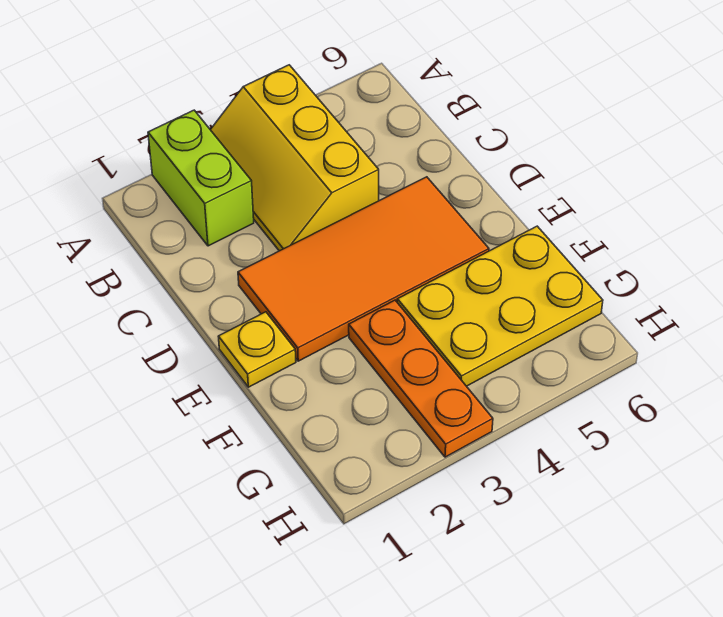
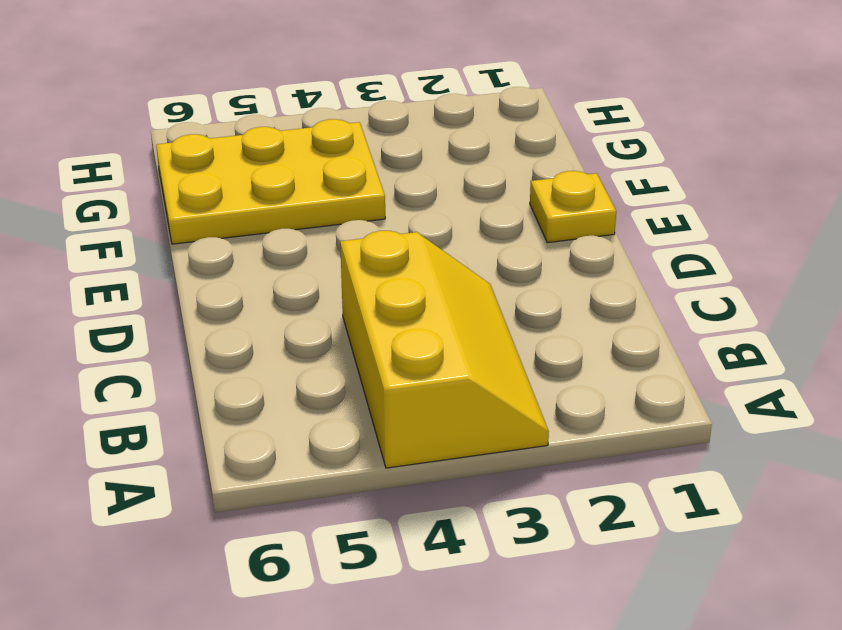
none -> lime 1x2 brick [148,110,254,246]
none -> orange 2x4 tile [238,177,489,361]

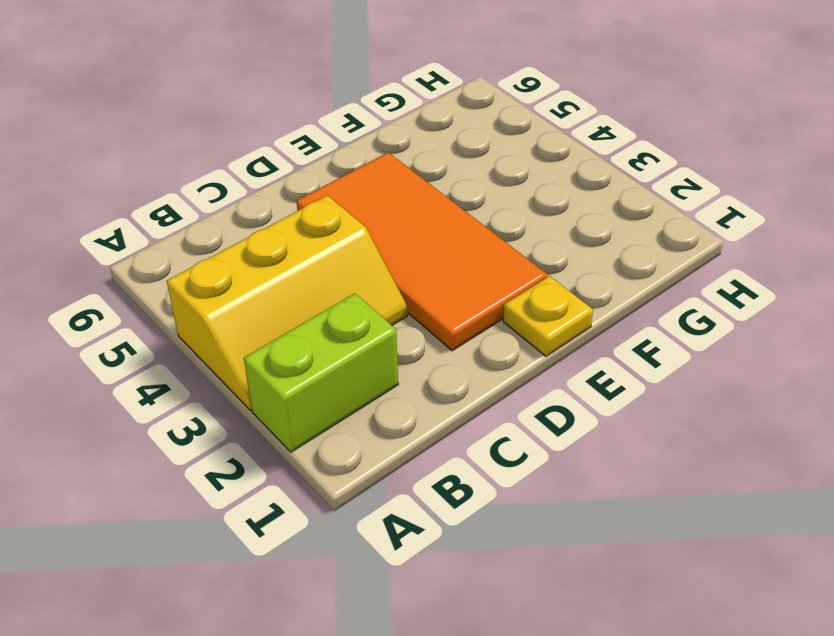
none -> orange 1x3 plate [349,300,493,457]
none -> yellow 2x3 plate [397,226,603,386]

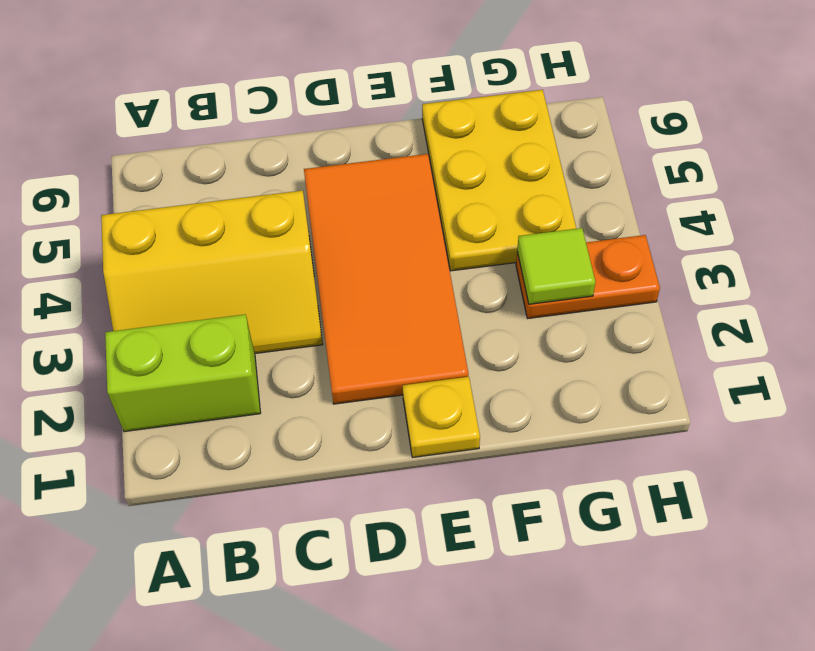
orange 1x2 plate [516,235,660,318] -> orange 1x3 plate [349,300,493,457]
lime 1x1 tile [517,228,595,304] -> none

